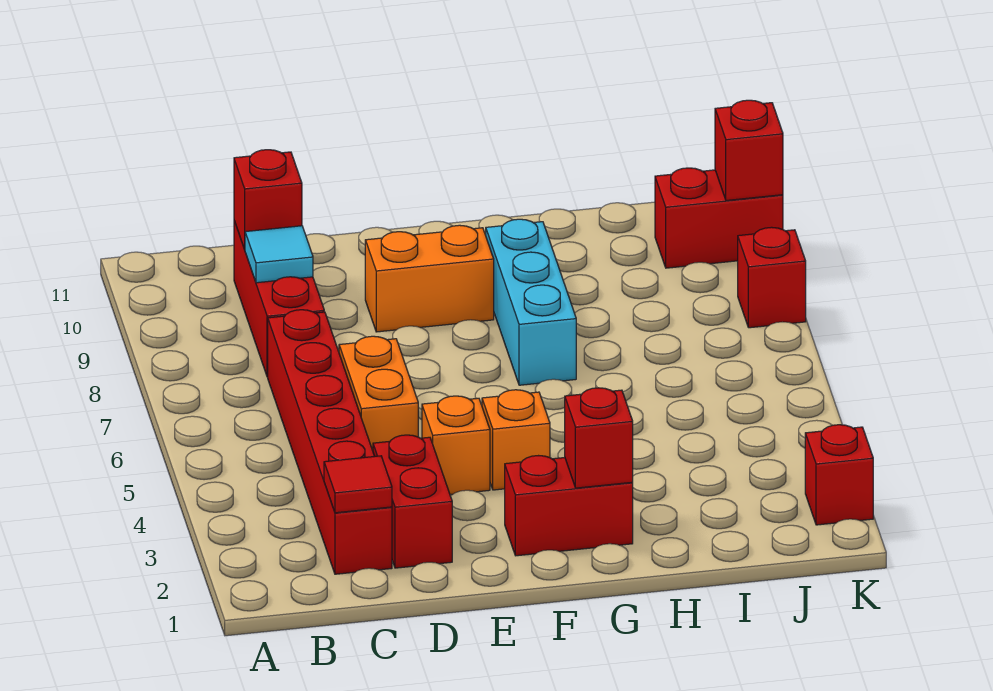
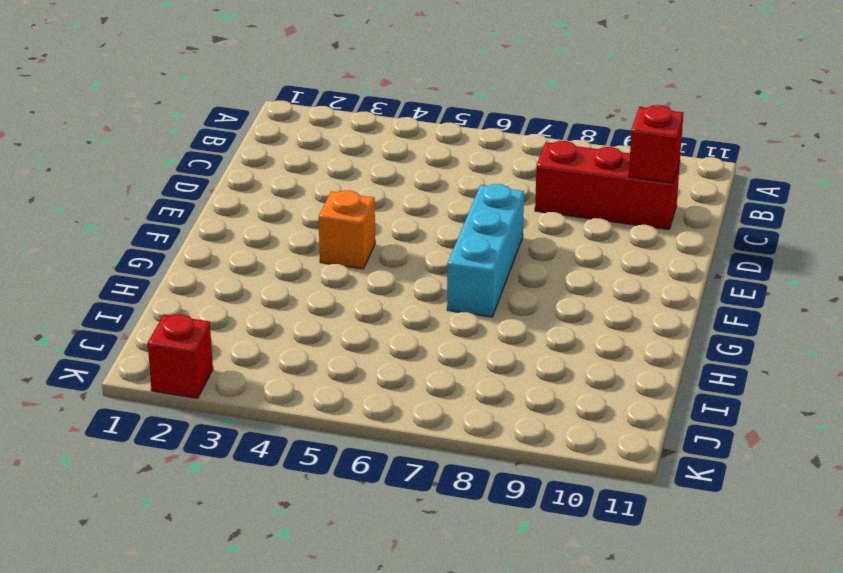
cyan 1x3 brick [447,184,524,317] -> cyan 1x3 brick turned to [486,219,576,385]
none -> red 1x6 brick [268,310,392,574]
none -> red 1x2 brick [373,435,452,568]
none -> orange 1x2 brick [339,336,418,450]

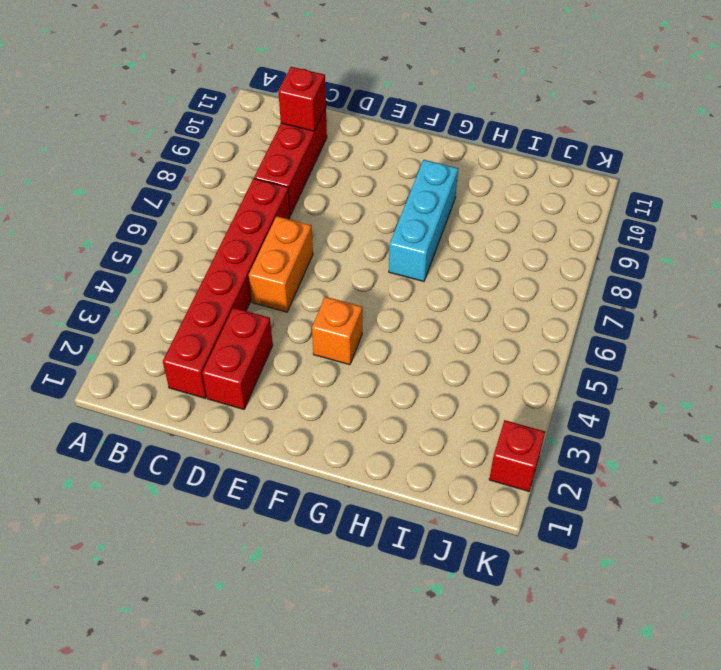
none -> orange 1x1 brick [422,396,490,494]
none -> orange 1x2 brick [365,225,494,332]
none -> red 1x2 brick [505,456,633,556]

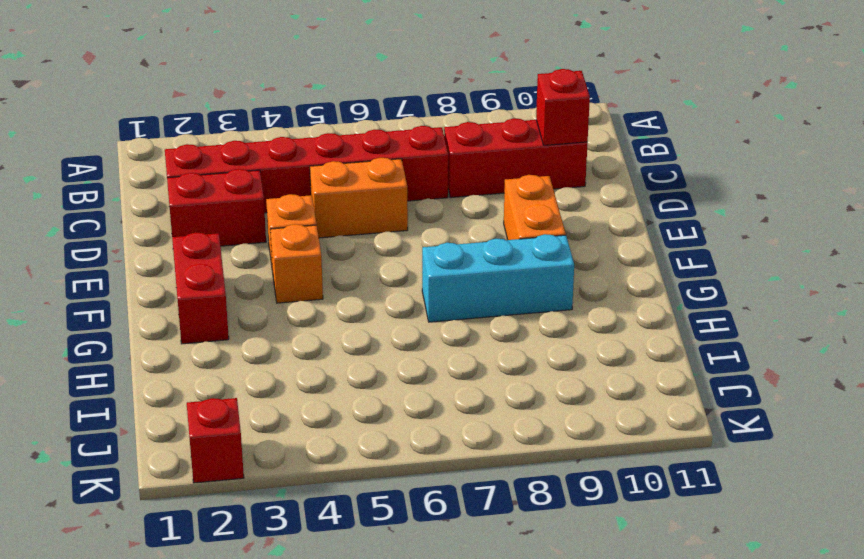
none -> red 1x2 brick [655,168,783,268]
none -> red 1x1 brick [738,227,806,328]
none -> red 1x1 tile [324,456,392,513]

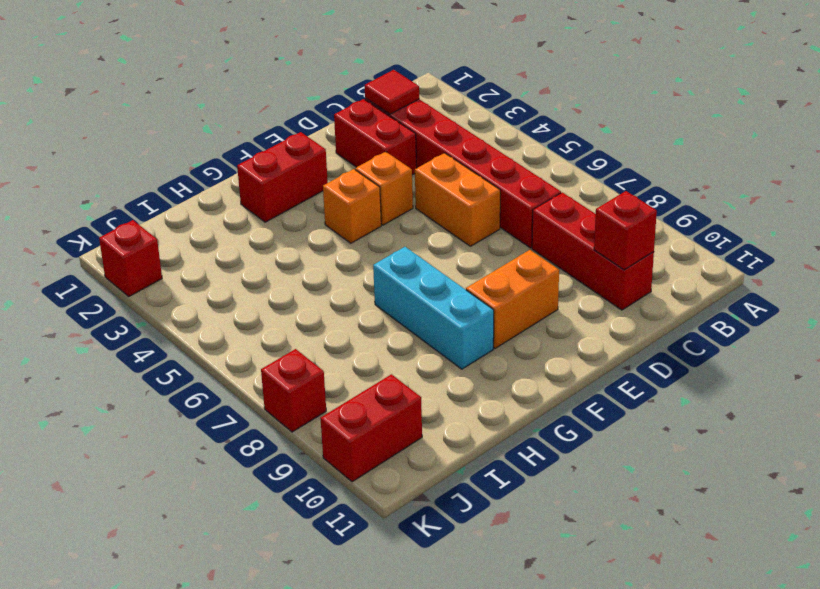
none -> cyan 1x1 tile [245,226,313,283]
none -> red 1x1 brick [565,388,633,488]
none -> red 1x1 brick [715,100,783,201]

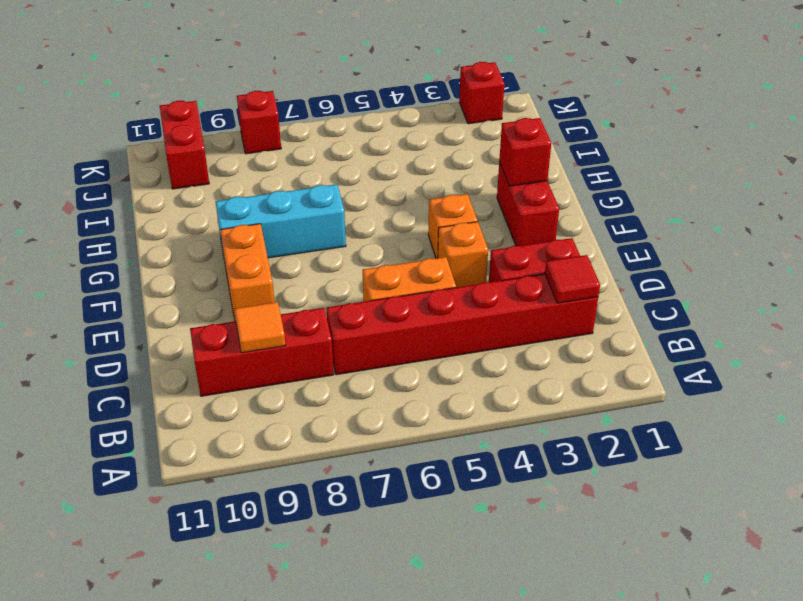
orange 1x1 tile [234,302,286,353] -> cyan 1x1 tile [245,226,313,283]
none -> red 1x1 brick [234,150,302,250]
none -> red 1x1 brick [715,100,783,201]

